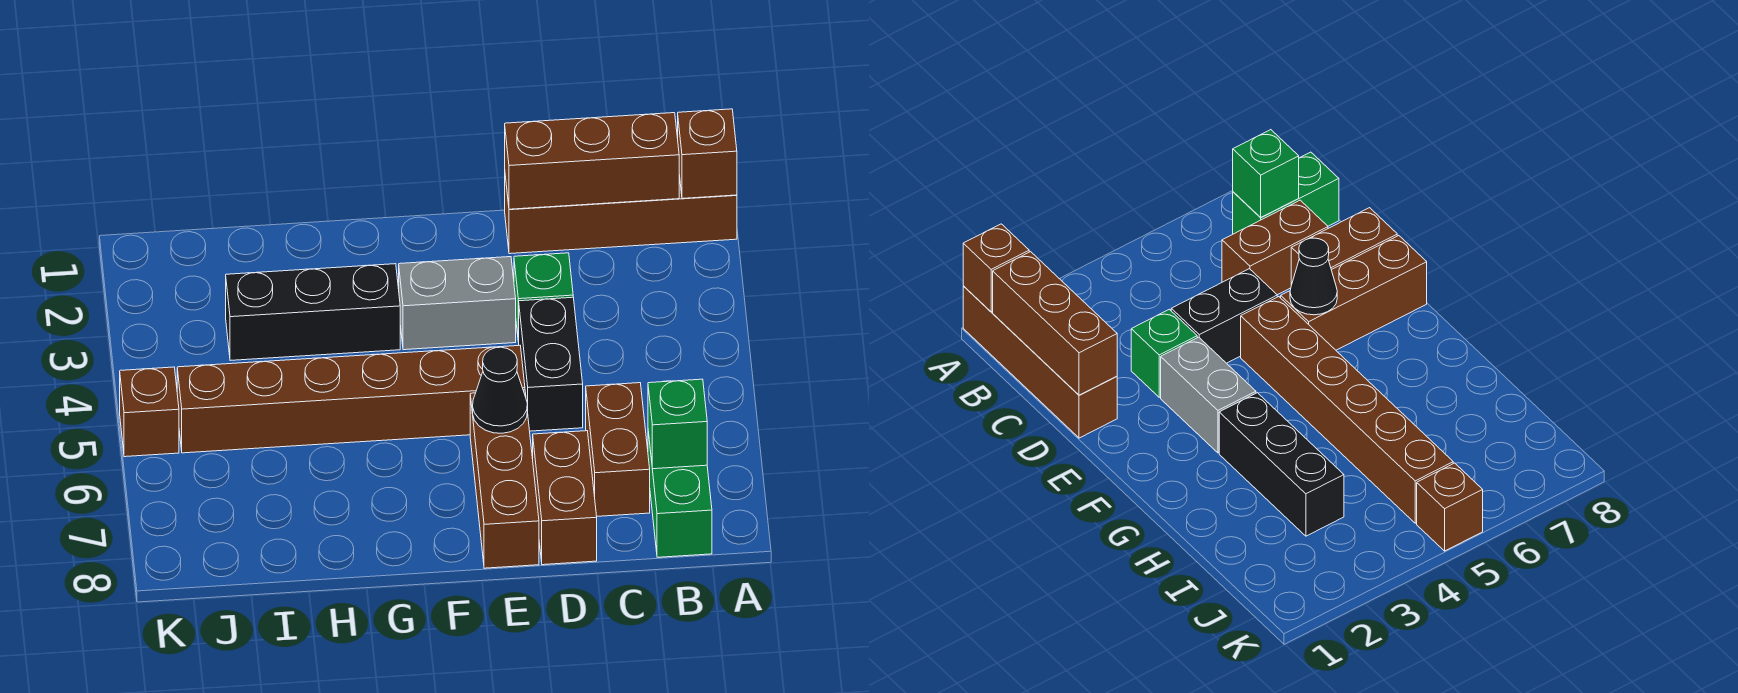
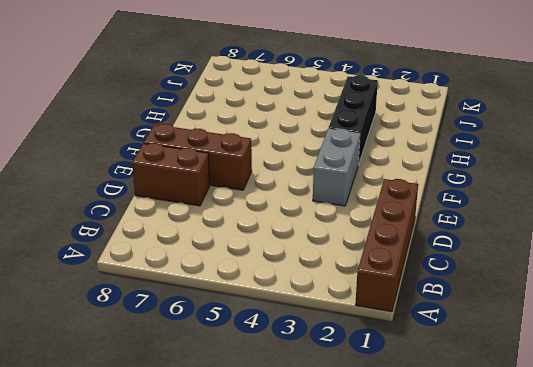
none -> green 1x2 brick [648,432,712,557]
none -> brown 1x2 brick [586,383,650,516]
none -> green 1x1 brick [514,253,573,342]

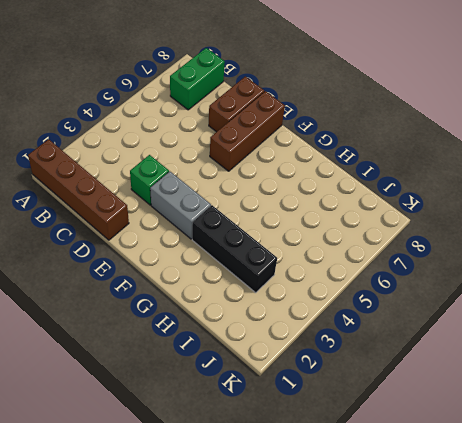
none -> brown 1x2 brick [586,383,650,516]
none -> black 1x2 brick [519,297,583,431]
none -> brown 1x6 brick [177,345,525,453]

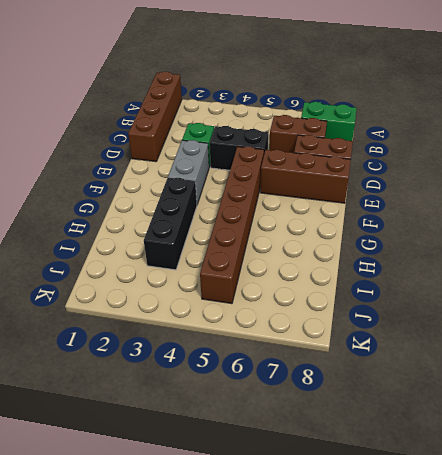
none -> brown 1x1 brick [120,367,179,457]
none -> brown 1x1 brick [678,109,737,198]
none -> brown 1x3 brick [505,113,679,209]

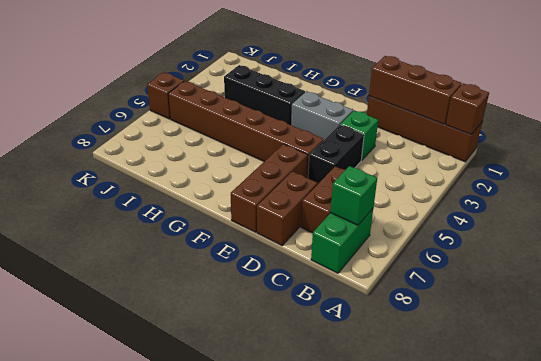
none -> black 1x1 cone [473,347,527,433]

